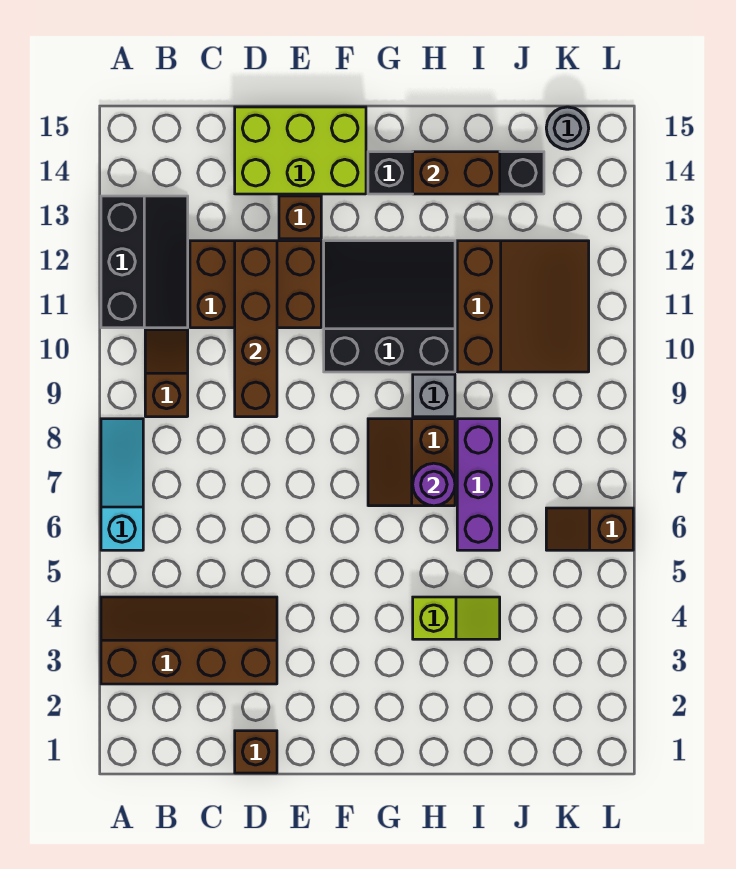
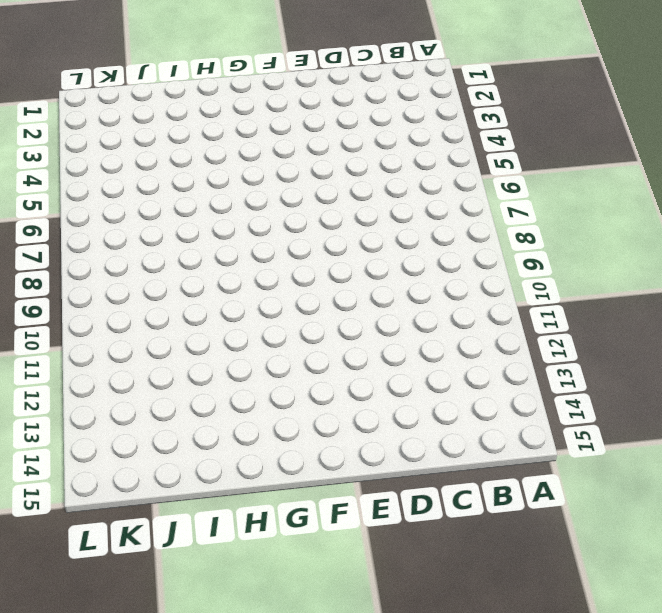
none -> brown 2x4 slope [101,597,277,684]
none -> cyan 1x3 slope [101,419,143,550]
none -> black 2x3 slope [101,196,188,328]

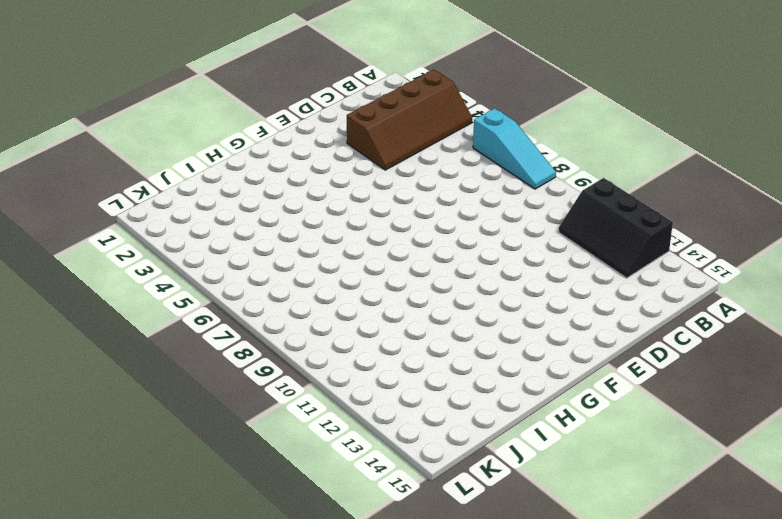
none -> brown 1x2 slope [145,330,188,417]
none -> brown 2x3 brick [190,241,321,328]
none -> brown 1x1 brick [235,731,277,773]

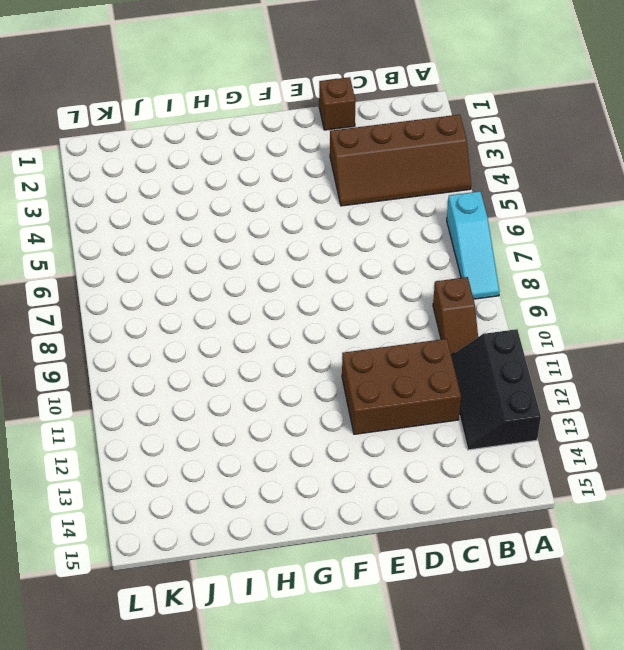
none -> lime 2x3 brick [235,107,366,194]
none -> brown 1x1 brick [279,196,321,239]
none -> black 3x3 slope [324,241,455,372]

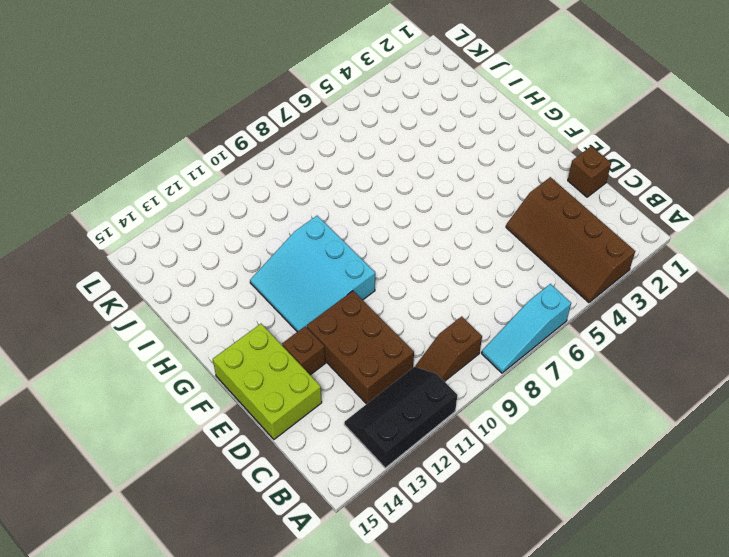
cyan 3x3 slope [250,216,375,332] -> black 3x3 slope [324,241,455,372]
none -> brown 2x2 slope [368,419,455,506]
none -> black 1x4 brick [368,152,544,194]
none -> lime 1x2 slope [413,597,500,639]

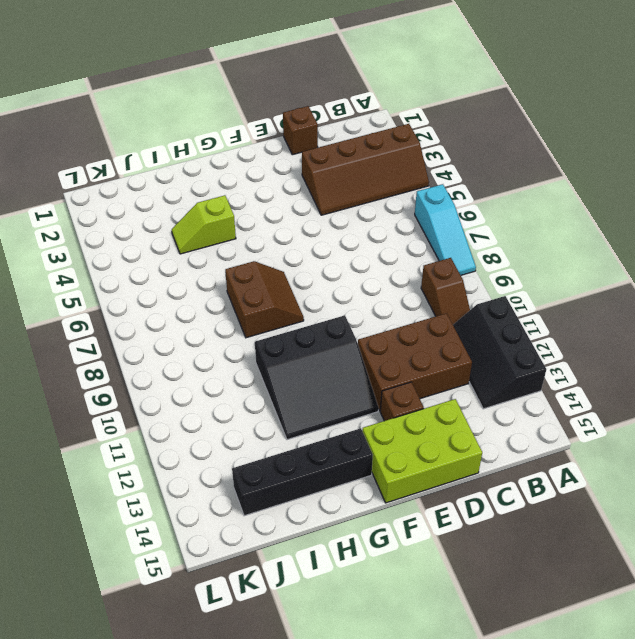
none -> grey 1x1 brick [413,374,455,417]
none -> purple 1x3 brick [457,419,500,550]
none -> brown 3x3 slope [457,241,589,372]

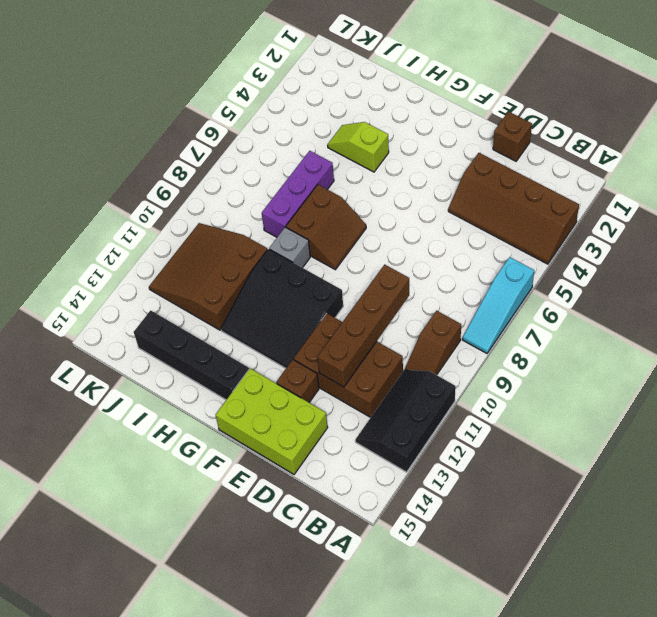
none -> brown 1x2 slope [546,508,633,550]
none -> grey 1x1 round brick [546,107,589,149]
none -> purple 1x1 round brick [413,463,455,506]

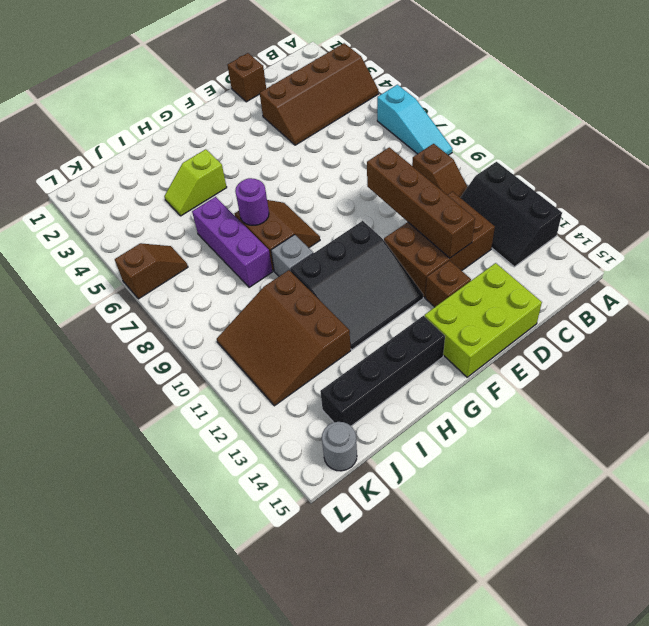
none -> brown 1x2 brick [413,152,500,194]

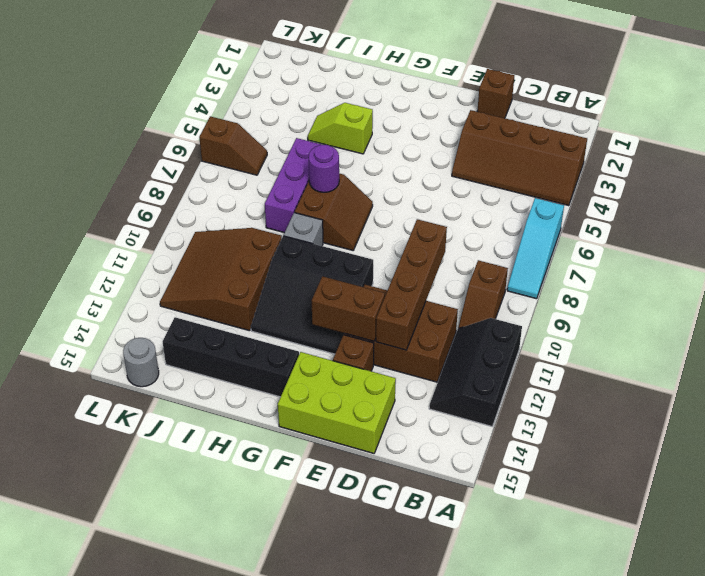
brown 1x2 brick [312,276,385,341] -> brown 1x2 brick moved to [413,152,500,194]

